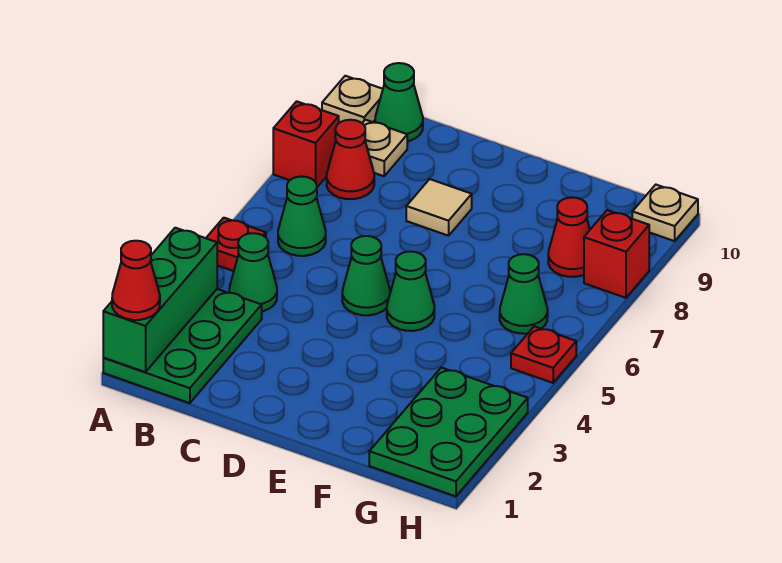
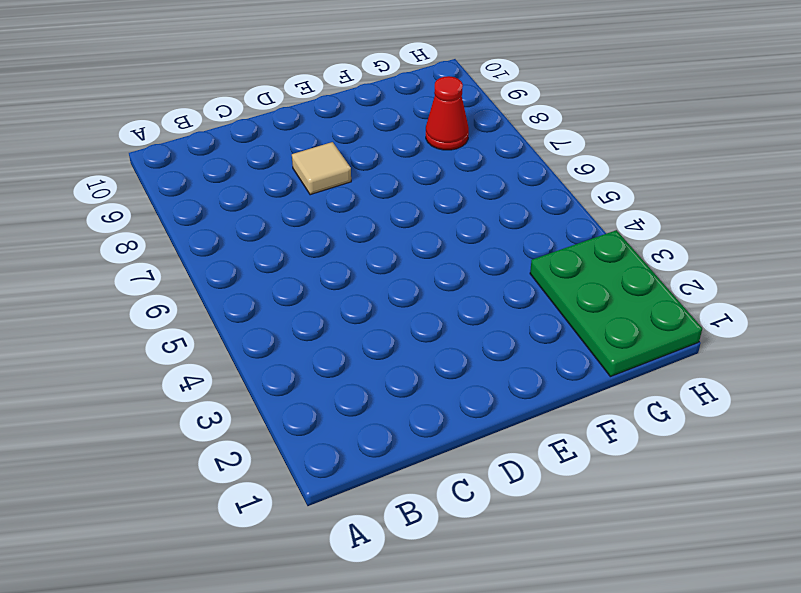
none -> green 2x3 plate [103,289,262,403]
none -> red 1x1 plate [206,218,266,271]
none -> red 1x1 brick [273,101,339,187]

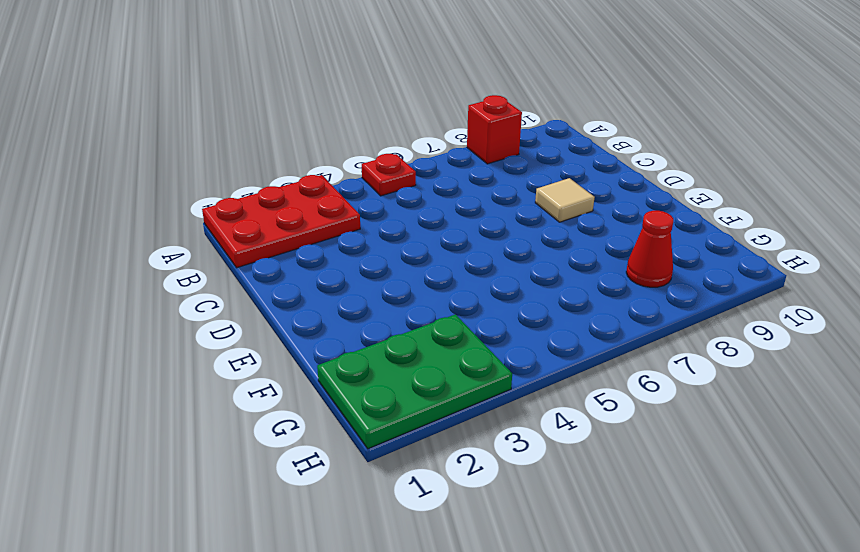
red 2x3 plate [202,175,360,268] -> green 2x3 plate [103,289,262,403]
none -> tan 1x1 plate [322,76,383,123]
none -> green 1x1 cone [229,233,277,311]
none -> green 1x1 cone [278,177,326,256]

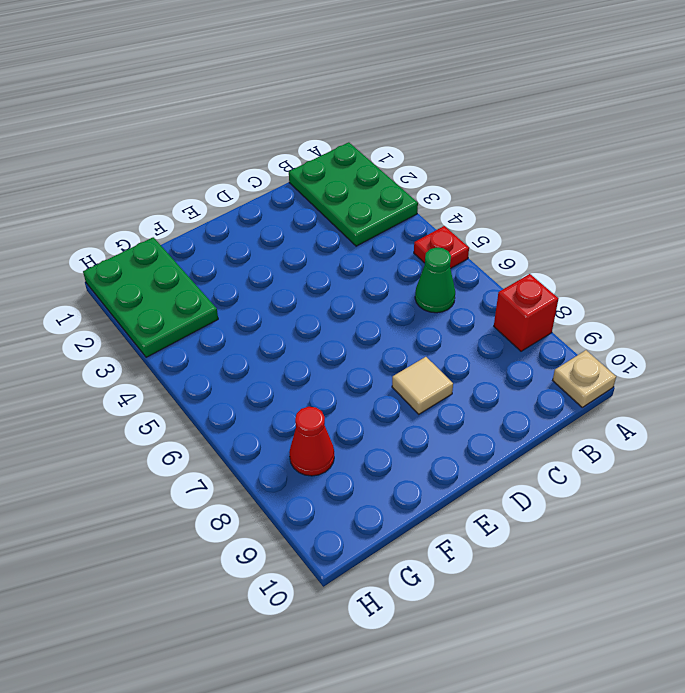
none -> green 1x1 cone [229,233,277,311]
none -> red 1x1 cone [327,120,374,199]
none -> tan 1x1 plate [362,120,407,176]

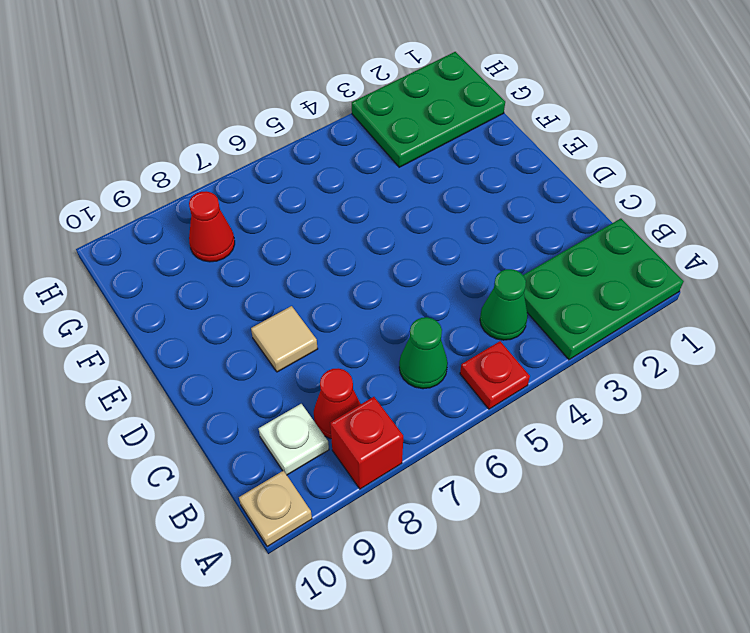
white 1x1 plate [258,404,329,475] -> tan 1x1 plate [362,120,407,176]
none -> green 1x1 cone [375,63,423,141]
none -> green 1x1 cone [342,236,390,315]
none -> green 1x1 cone [387,251,434,331]

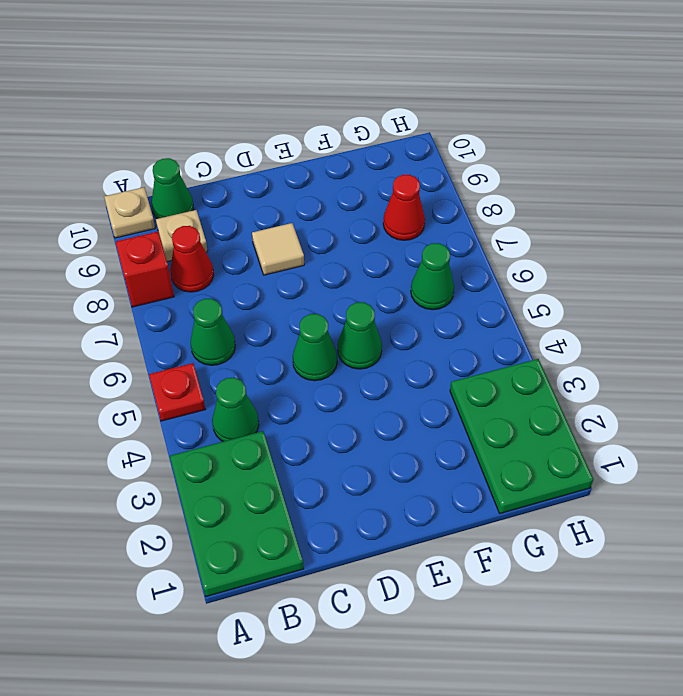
none -> red 1x1 plate [511,326,576,383]
none -> red 1x1 brick [584,210,649,298]
none -> tan 1x1 plate [632,185,698,241]

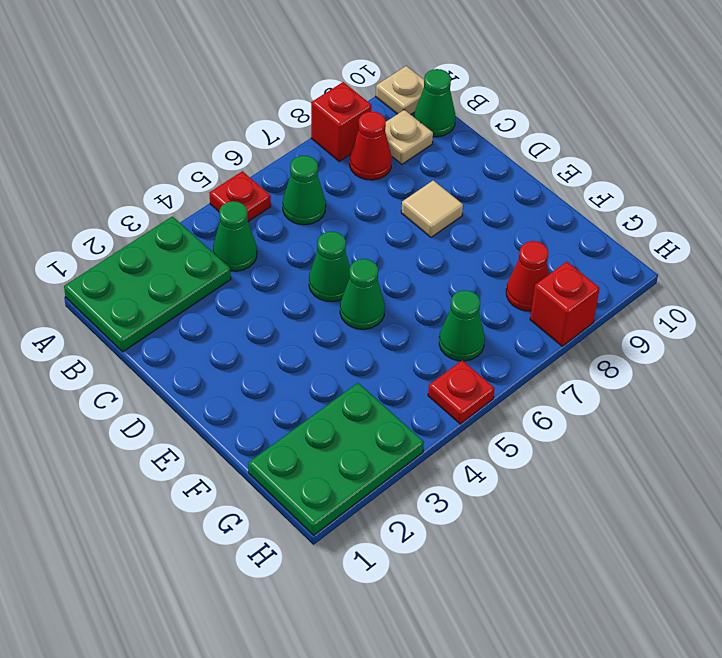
none -> tan 1x1 plate [632,185,698,241]
none -> green 1x3 brick [103,228,217,372]
none -> red 1x1 cone [112,241,160,320]

